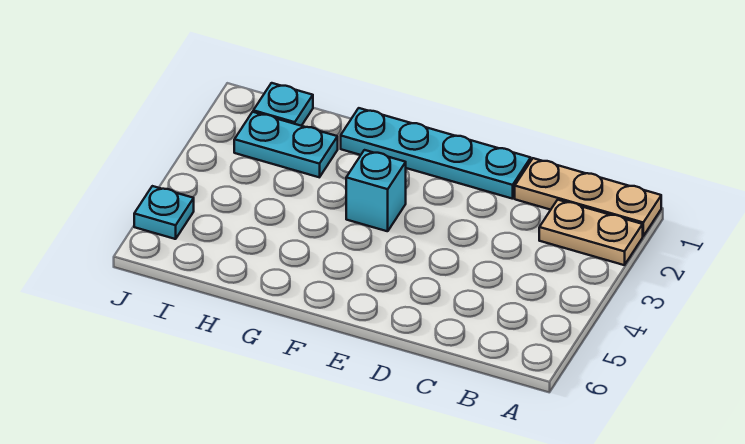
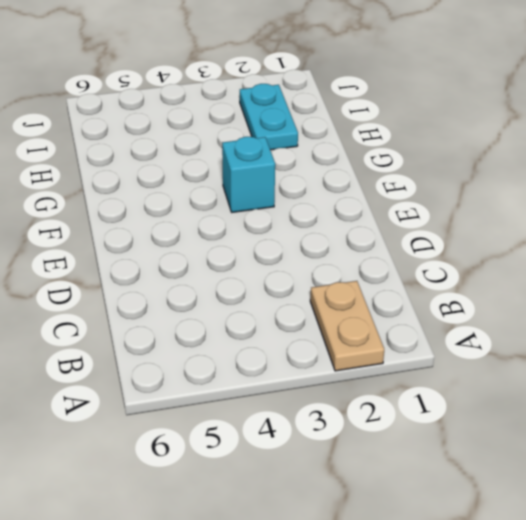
none -> tan 1x3 plate [515,158,661,236]
none -> cyan 1x4 plate [341,108,531,199]

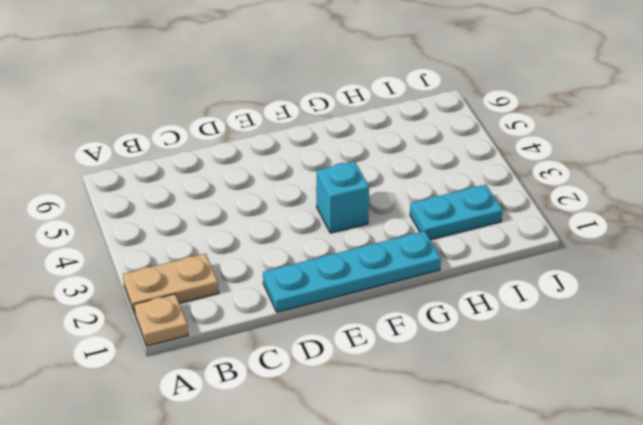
tan 1x1 plate [134,294,188,346] -> tan 1x3 plate [515,158,661,236]
none -> cyan 1x1 plate [253,83,313,126]
none -> cyan 1x1 plate [134,186,194,239]

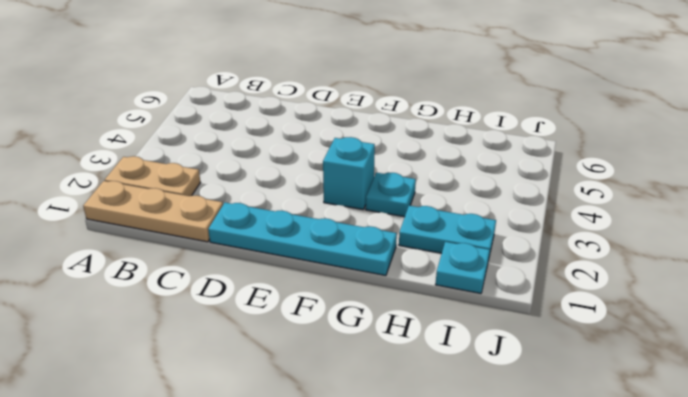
cyan 1x1 plate [366,173,416,217] -> cyan 1x1 plate moved to [134,186,194,239]

